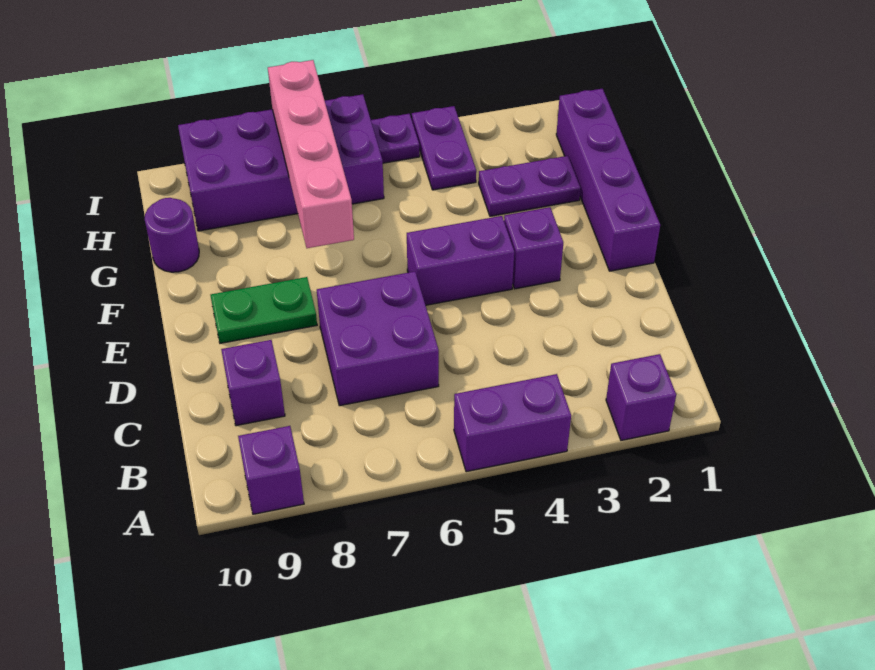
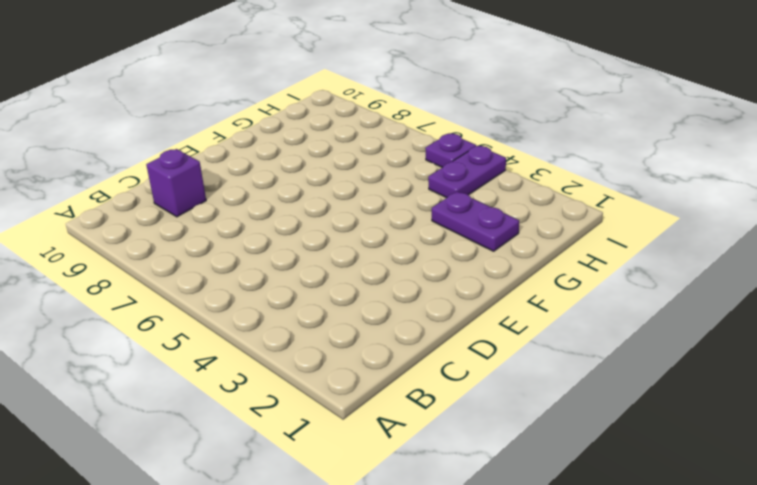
none -> purple 1x1 brick [606,354,676,440]
none -> purple 1x2 brick [454,374,571,472]
none -> purple 1x1 brick [238,426,304,514]

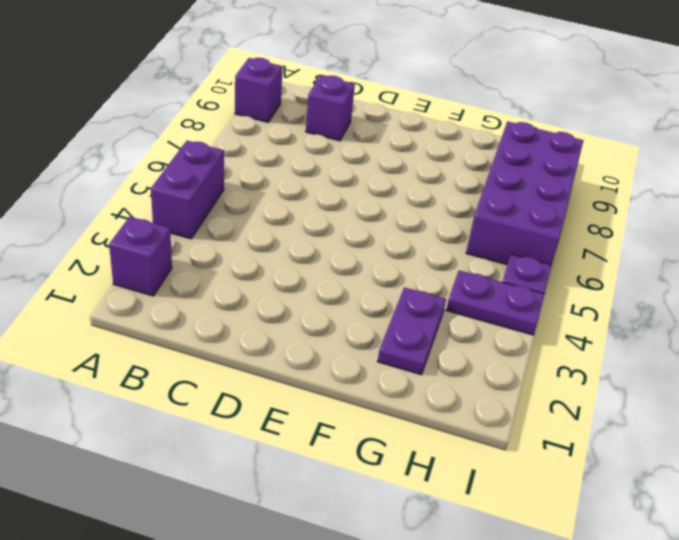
none -> purple 2x2 brick [317,271,439,406]
none -> purple 1x4 brick [556,89,660,271]
none -> purple 1x1 brick [504,207,563,289]

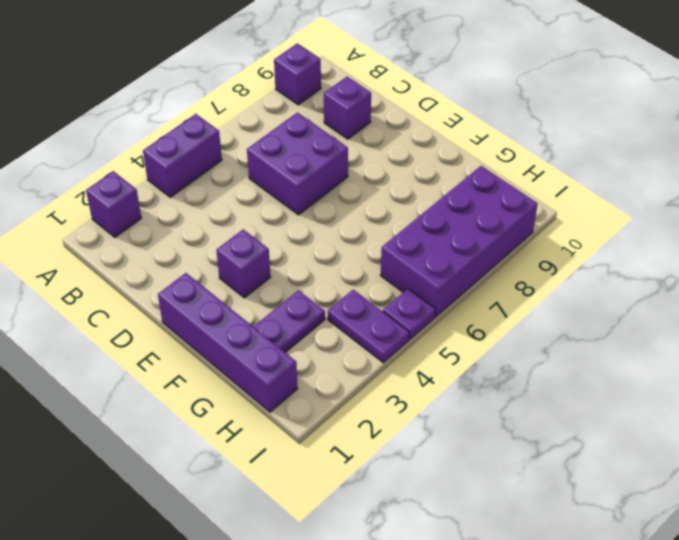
none -> purple 1x2 brick [407,216,514,305]
none -> green 1x2 plate [211,277,317,343]
none -> purple 1x1 round brick [145,198,199,272]

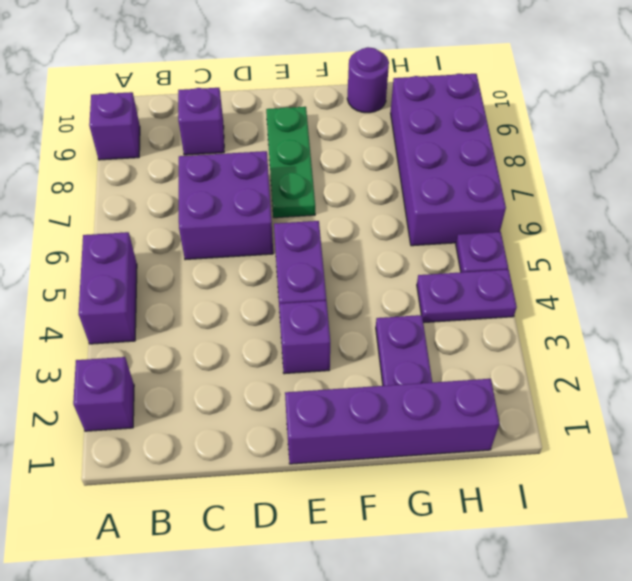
green 1x3 plate [266,107,315,218] -> green 1x2 plate [211,277,317,343]
none -> pink 1x4 brick [268,60,354,248]

